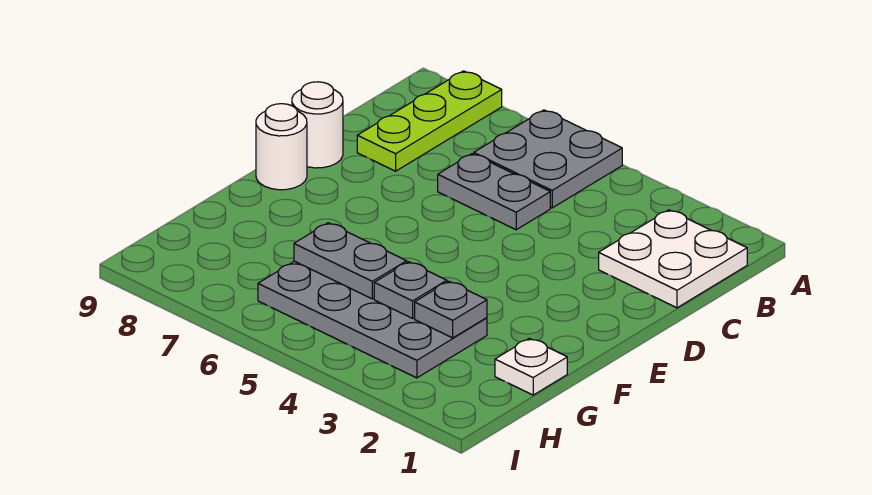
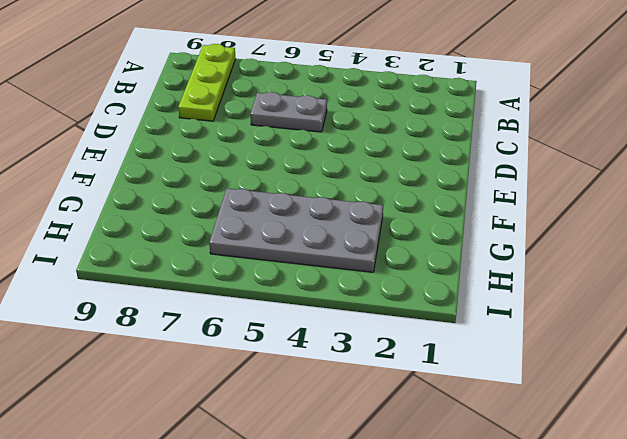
none -> grey 2x2 plate [474,110,622,208]
none -> white 2x2 plate [599,210,747,308]

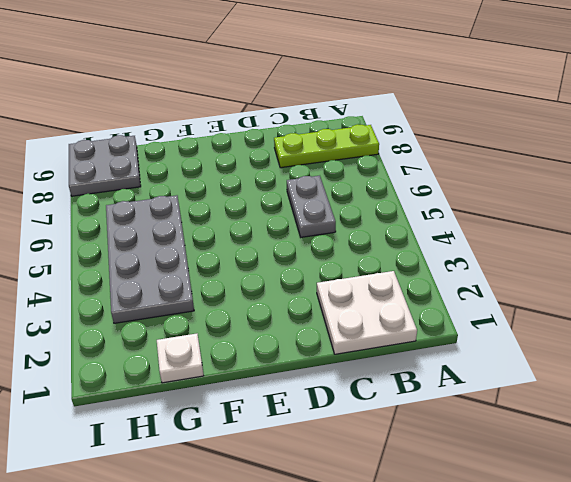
grey 2x2 plate [69,135,141,196] -> grey 2x2 plate moved to [474,110,622,208]
none -> white 1x1 round brick [292,82,343,168]
none -> white 1x1 round brick [256,104,307,190]

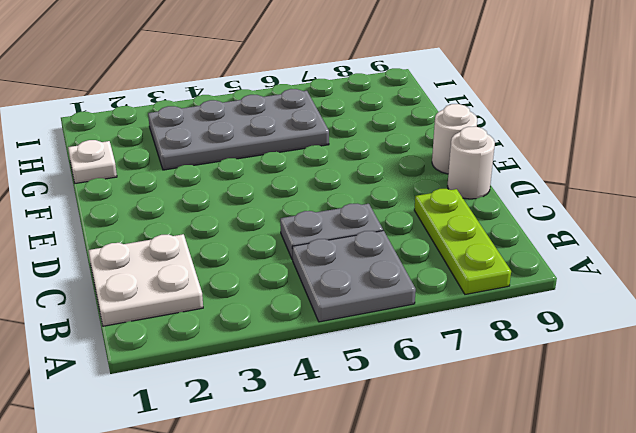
none -> grey 1x1 plate [415,281,487,338]
none -> grey 1x1 plate [374,262,447,318]

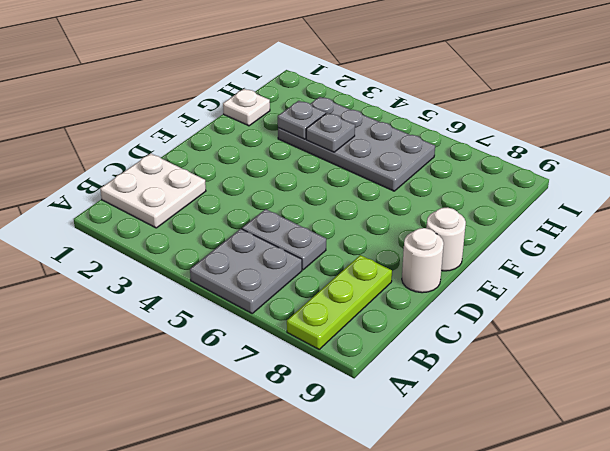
none -> grey 1x2 plate [294,223,407,299]

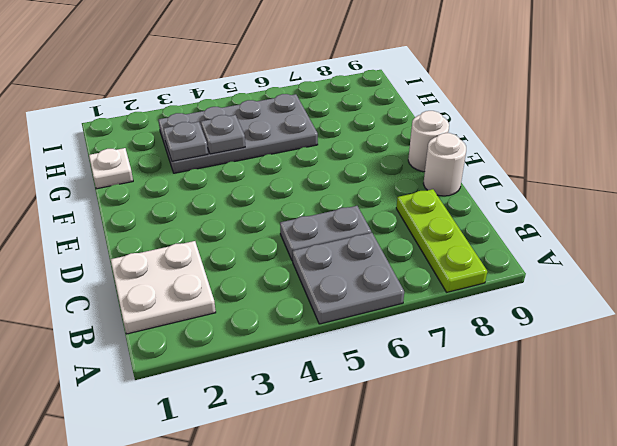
none -> grey 1x2 plate [294,223,407,299]

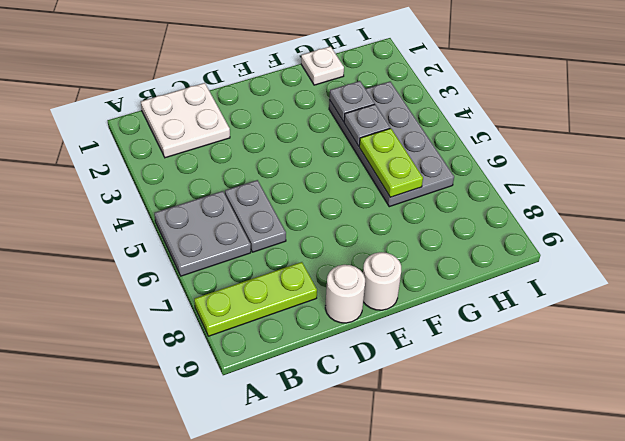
lime 1x2 plate [359,128,423,197] -> grey 1x2 plate [294,223,407,299]

